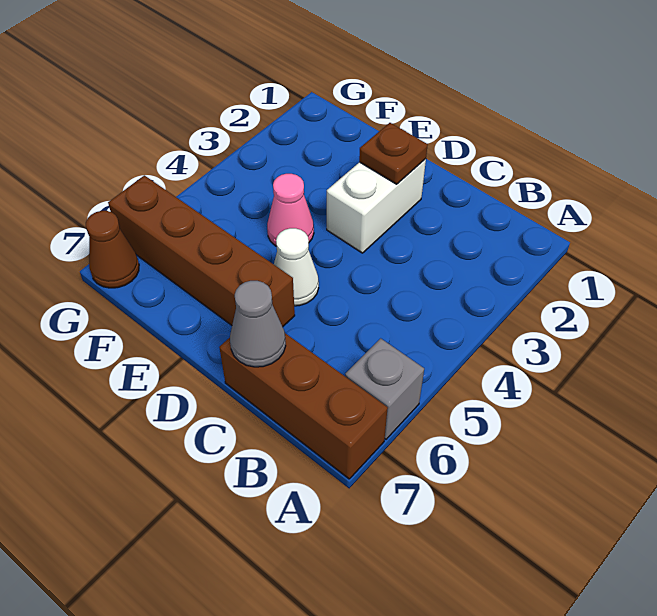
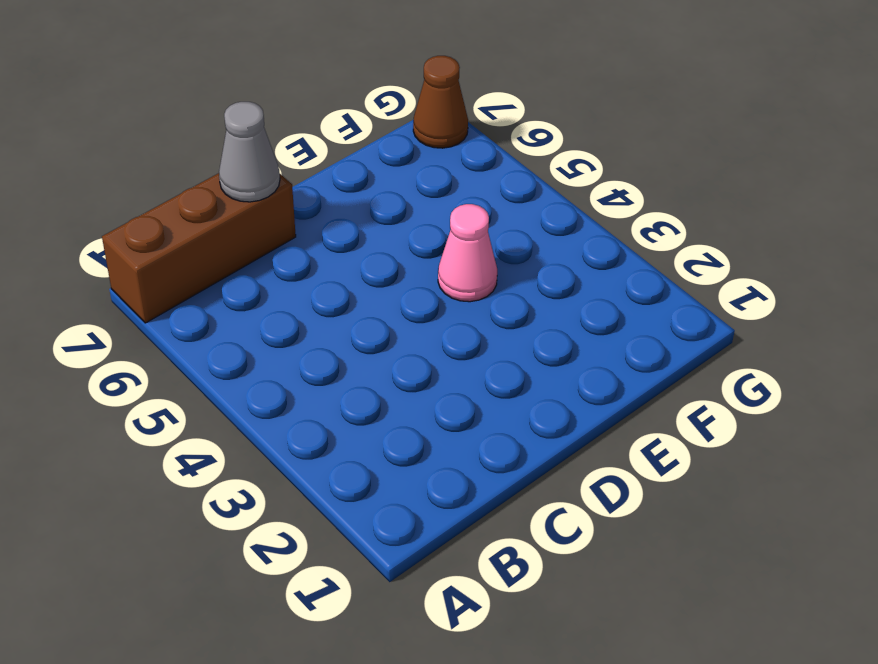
none -> grey 1x1 brick [345,338,424,439]
none -> white 1x2 brick [327,159,426,253]

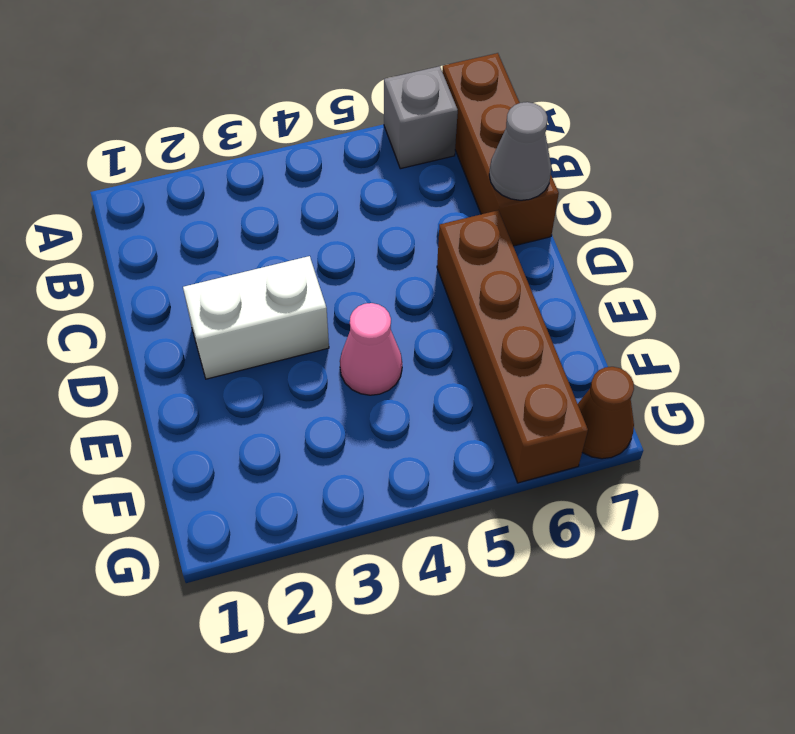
none -> white 1x1 cone [274,228,319,306]
none -> brown 1x1 plate [359,123,428,184]

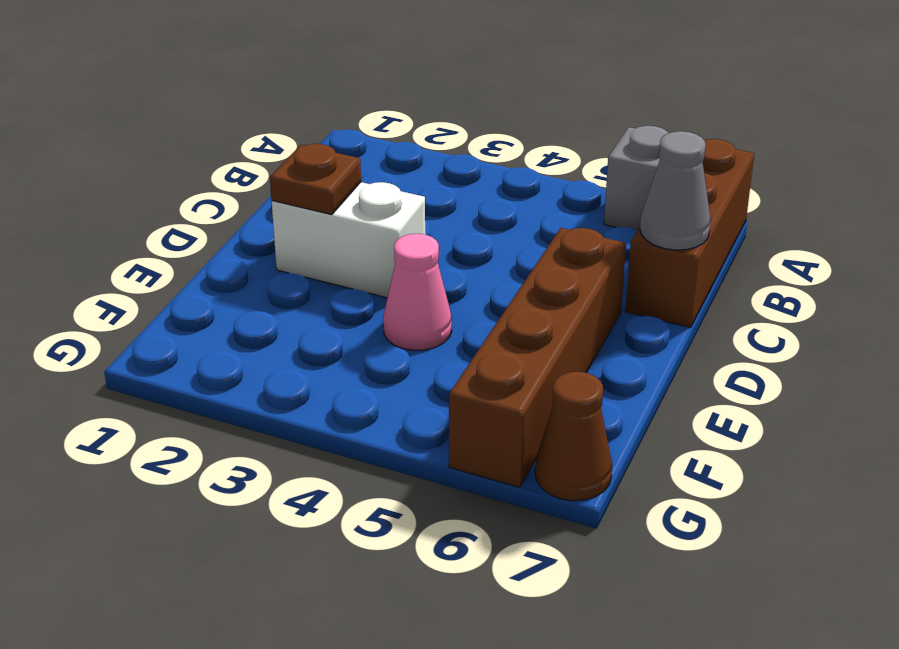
none -> white 1x1 cone [274,228,319,306]

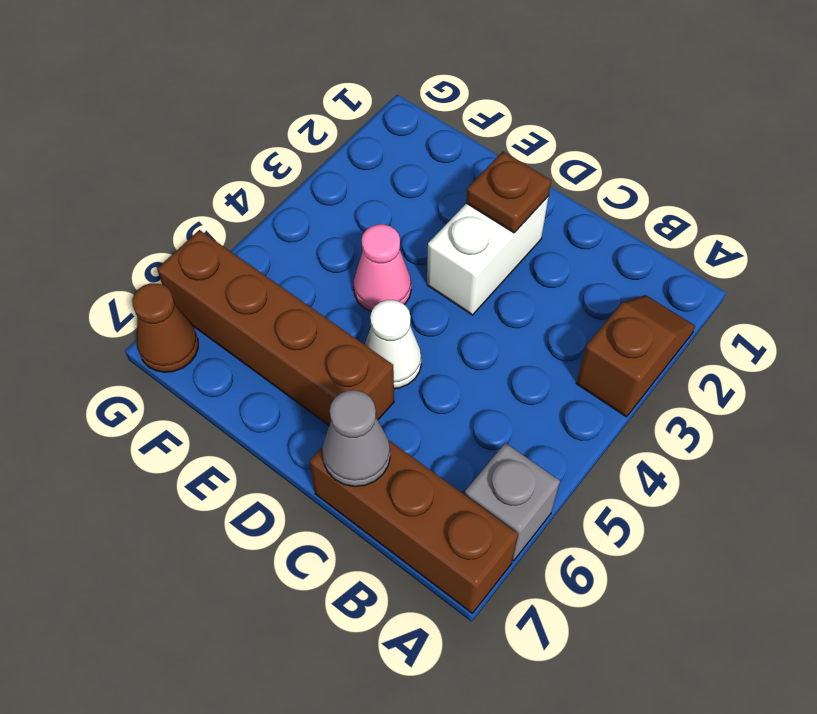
brown 1x2 slope [576,295,695,417] -> none

